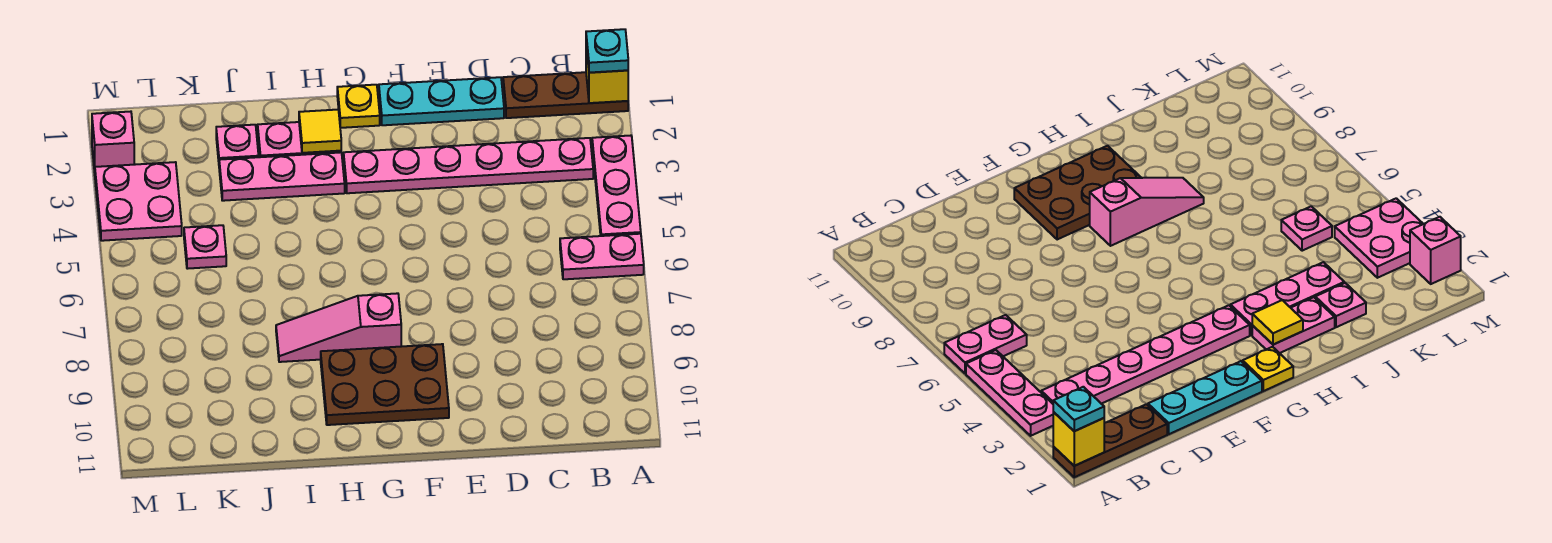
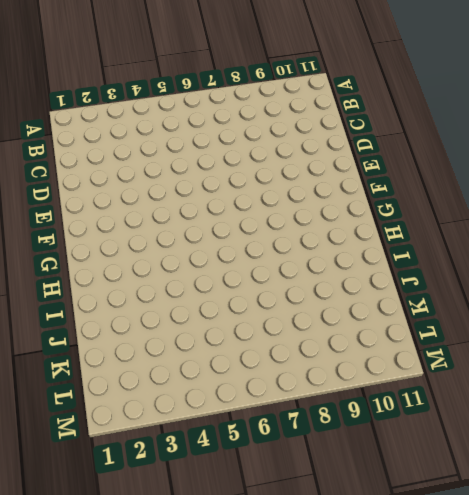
none -> brown 1x3 plate [503,72,628,118]
none -> pink 1x3 plate [592,135,641,236]
none -> pink 1x2 plate [560,234,644,279]

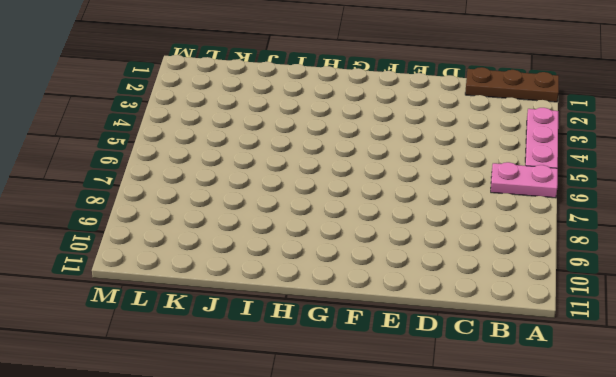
none -> pink 1x6 plate [344,138,593,193]
none -> cyan 1x3 plate [379,77,504,125]
none -> brown 2x3 plate [321,344,449,425]

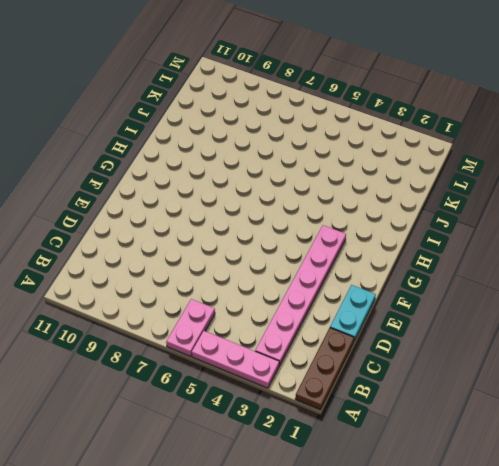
cyan 1x2 plate [330,285,376,341] -> cyan 1x3 plate [379,77,504,125]
none -> brown 2x3 plate [321,344,449,425]
none -> yellow 1x1 plate [337,85,380,128]
none -> pink 1x3 slope [276,293,401,362]

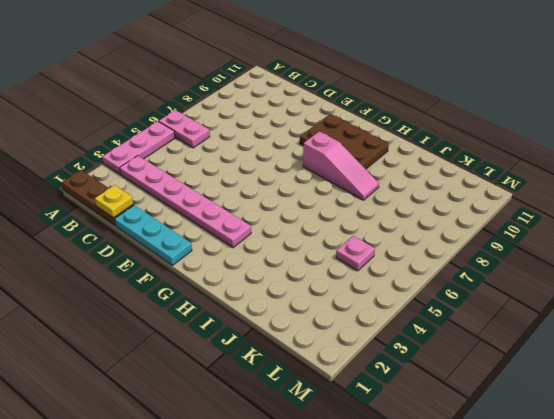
yellow 1x1 plate [95,185,133,218] -> yellow 1x1 plate moved to [337,85,380,128]
none -> pink 1x2 plate [258,122,341,157]
none -> pink 1x3 plate [219,152,345,201]
none -> pink 1x1 plate [216,125,259,161]

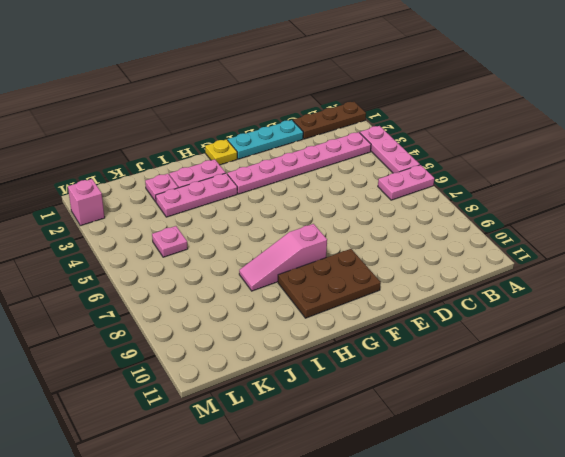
none -> pink 2x2 plate [95,162,182,241]
none -> yellow 1x1 brick [586,46,628,103]
none -> yellow 1x1 tile [299,109,341,153]

